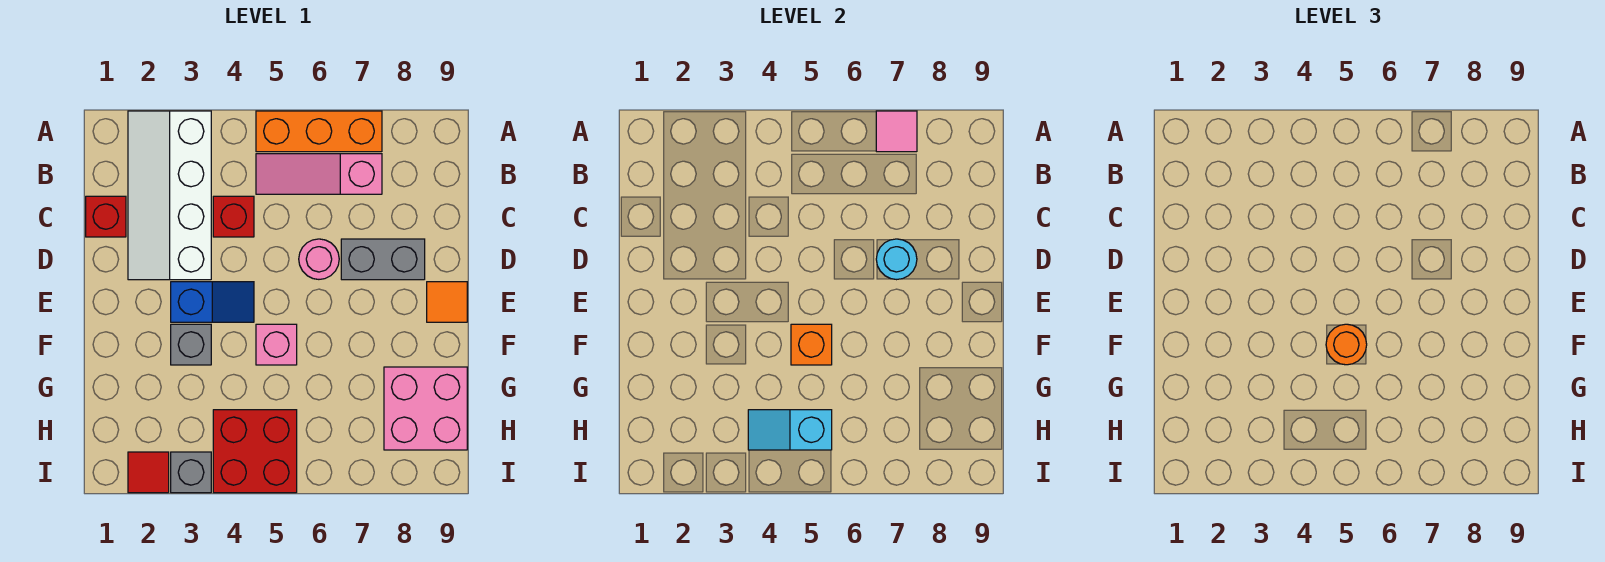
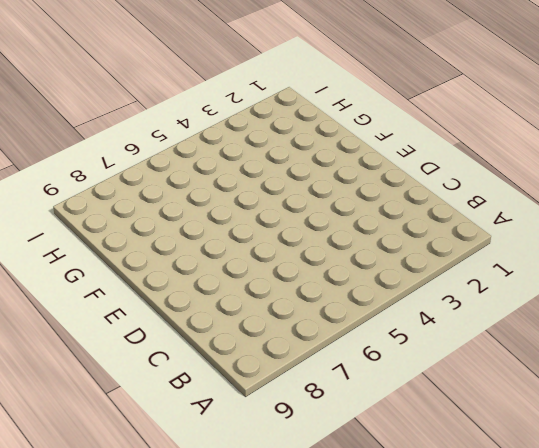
none -> white 2x4 slope [128,111,211,280]
none -> orange 1x3 brick [256,111,382,152]
none -> pink 1x3 slope [256,154,382,194]

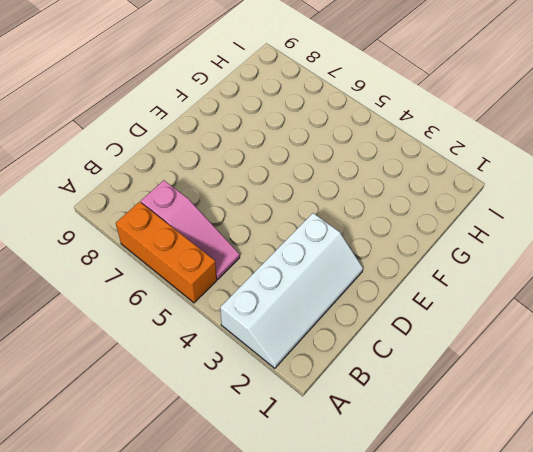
none -> red 1x1 brick [86,196,126,237]
none -> red 1x1 brick [213,196,254,237]
none -> pink 1x1 round brick [299,239,339,279]

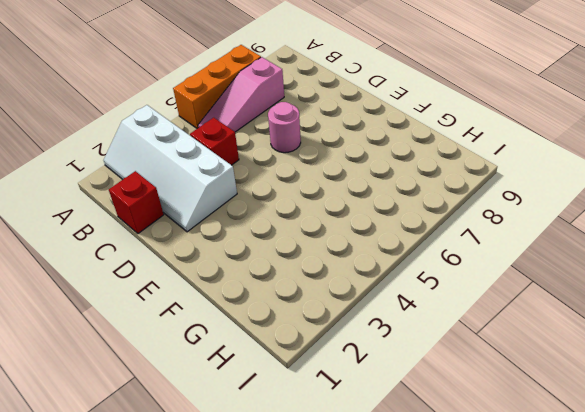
none -> grey 1x2 brick [341,239,425,280]
none -> blue 1x2 slope [171,282,254,322]
none -> orange 1x1 tile [427,282,467,322]

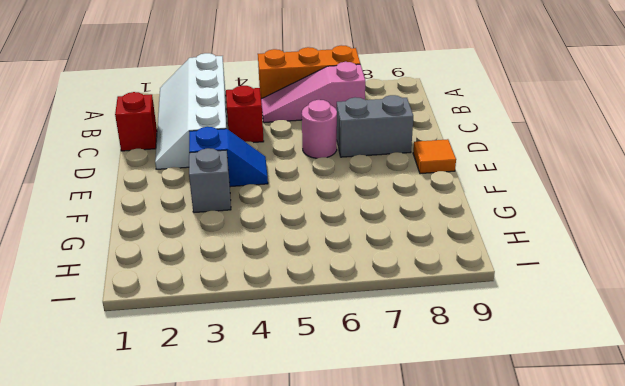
none -> pink 1x1 brick [256,324,297,365]
none -> pink 2x2 brick [384,367,467,450]
none -> red 2x2 brick [213,410,297,493]

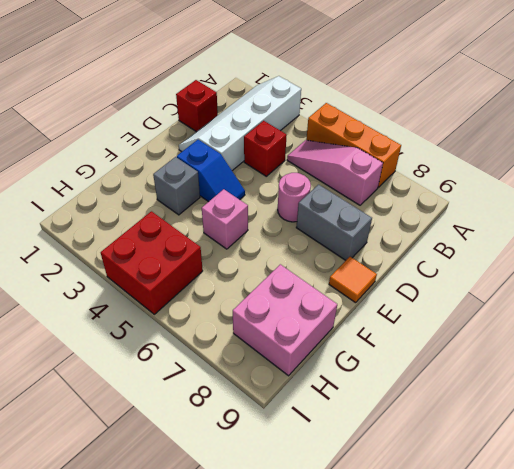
none -> red 1x1 tile [128,452,169,493]
none -> grey 1x1 brick [171,452,211,493]
none -> pink 1x1 tile [876,111,917,152]

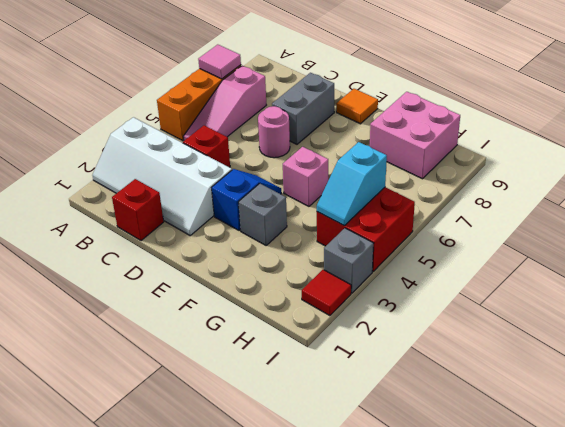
none -> cyan 1x1 round brick [876,239,917,280]
none -> orange 1x1 brick [791,324,832,365]
none -> orange 1x1 round brick [1326,324,1367,365]

